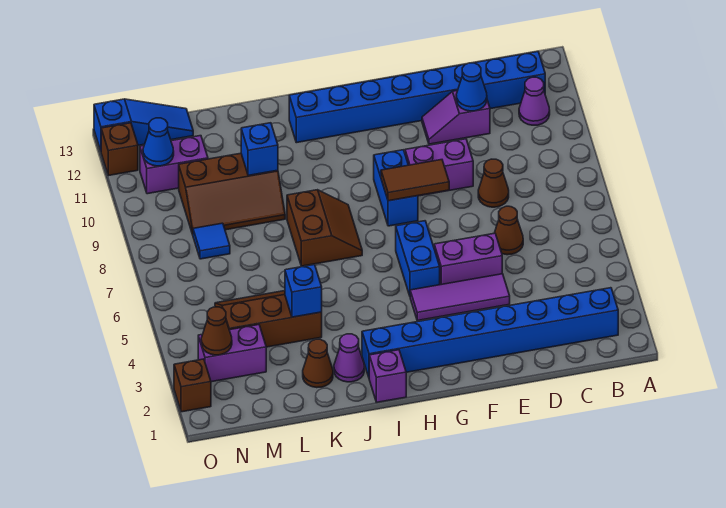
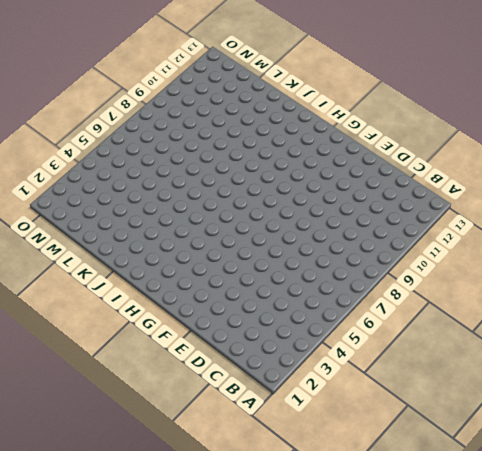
none -> blue 1x8 brick [362,288,618,377]
none -> purple 1x1 cone [519,77,550,125]
none -> blue 1x8 brick [289,52,545,143]

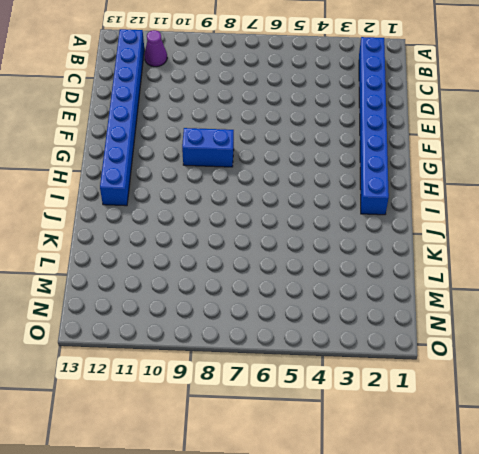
none -> brown 1x1 cone [495,206,523,255]
none -> brown 1x1 cone [478,159,509,207]
none -> purple 1x2 slope [422,90,490,144]

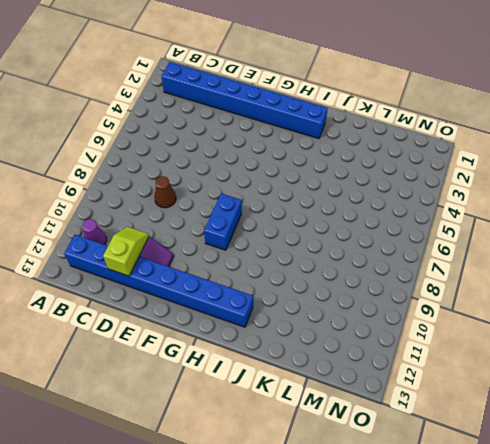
lime 1x2 slope [103,227,149,276] -> blue 1x1 cone [456,63,487,111]
none -> brown 1x1 cone [495,206,523,255]
none -> purple 1x3 tile [410,274,510,321]
none -> purple 1x2 brick [434,233,502,285]

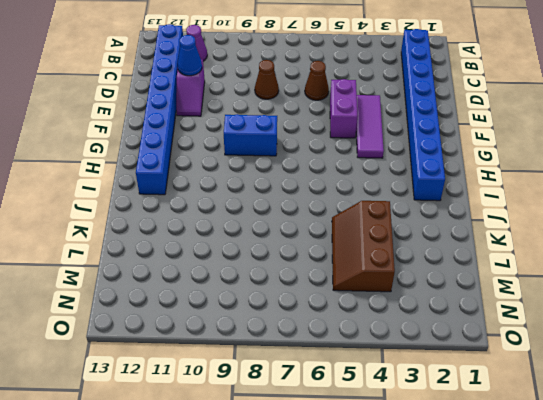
none -> purple 1x2 brick [405,139,473,196]
none -> blue 1x2 brick [396,221,440,296]
none -> purple 1x1 brick [369,350,406,402]

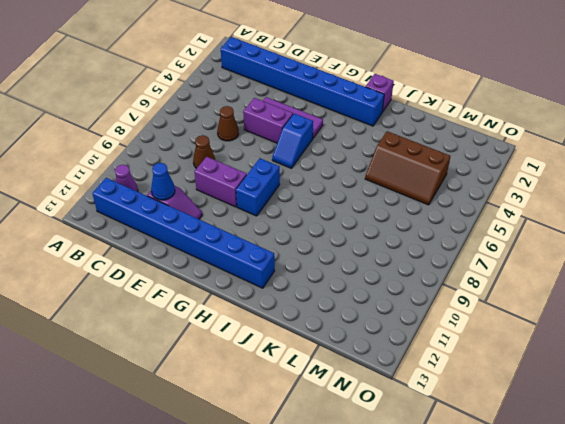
blue 1x2 slope [272,114,313,168] -> blue 1x2 brick [396,221,440,296]
none -> brown 2x2 slope [287,190,362,266]
none -> purple 1x1 cone [334,334,364,382]
none -> brown 1x1 cone [303,339,333,388]

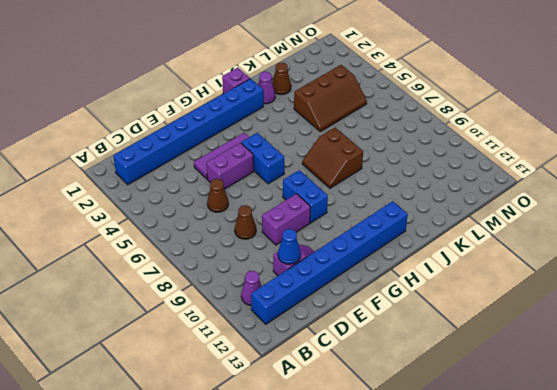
none -> brown 2x3 slope [179,153,285,234]
none -> purple 1x2 brick [198,325,266,382]
none -> blue 1x1 tile [193,223,230,259]

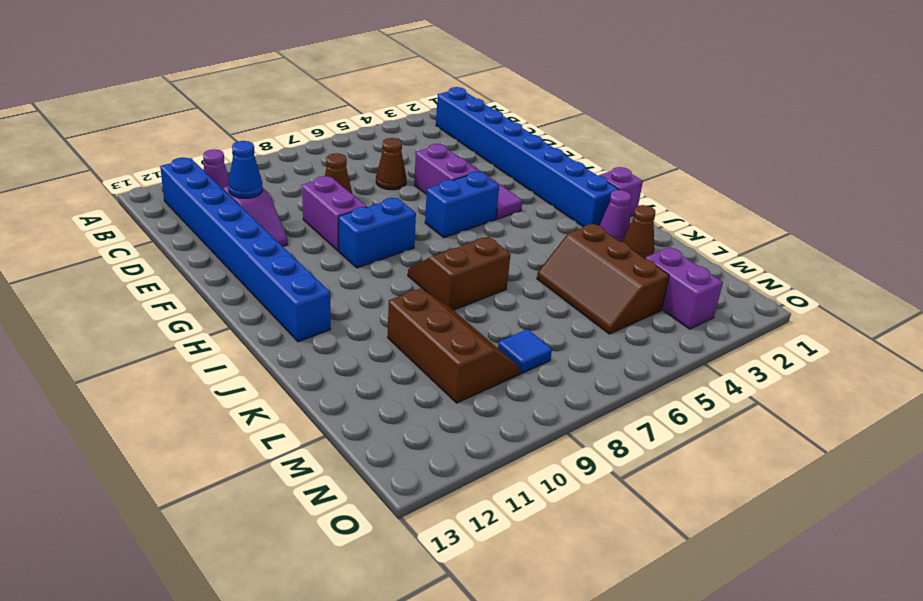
none -> purple 1x2 brick [140,136,208,194]
none -> blue 1x3 slope [94,99,193,151]
none -> brown 1x1 brick [174,359,211,412]

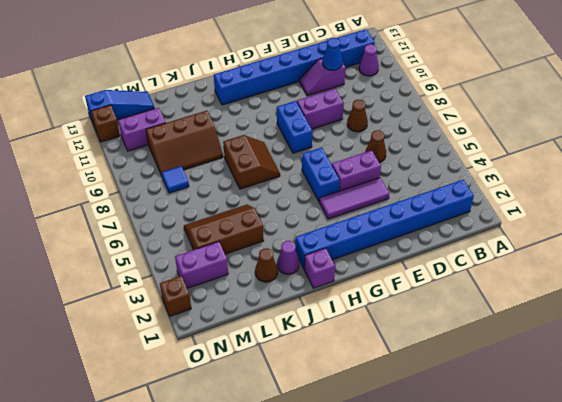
none -> brown 1x2 tile [381,160,449,201]
none -> blue 1x1 brick [285,265,322,317]
none -> blue 1x1 brick [241,123,278,175]

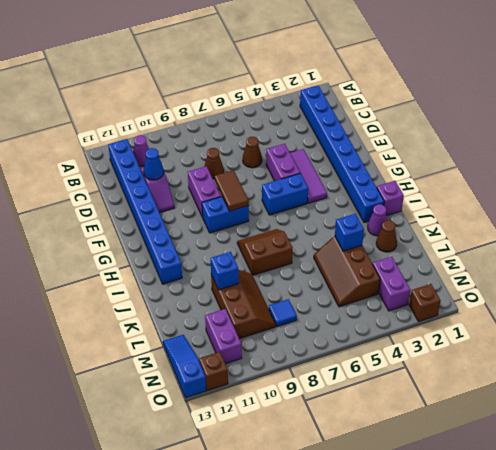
none -> brown 1x1 cone [201,307,232,355]
none -> blue 1x1 cone [143,118,174,166]

